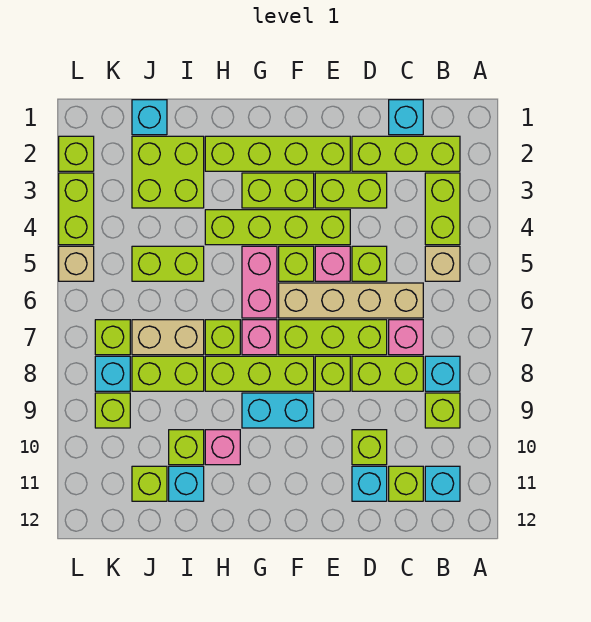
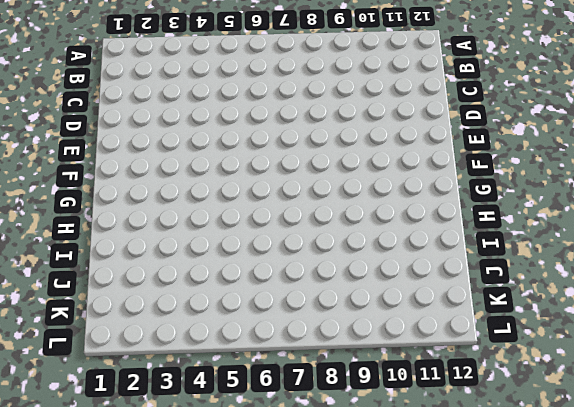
none -> lime 1x3 brick [352,136,460,171]
none -> lime 1x2 brick [425,173,460,245]
none -> tan 1x1 brick [425,246,460,281]
none -> cyan 1x1 brick [425,356,460,391]

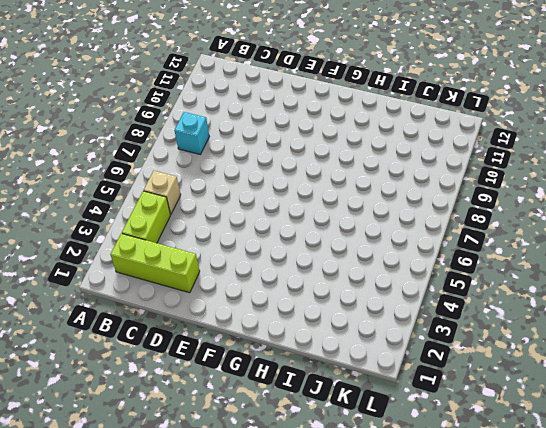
none -> lime 1x1 brick [425,393,460,428]
none -> cyan 1x1 brick [425,466,460,501]
none -> cyan 1x1 brick [389,100,423,135]
none -> tan 1x4 brick [279,283,423,318]

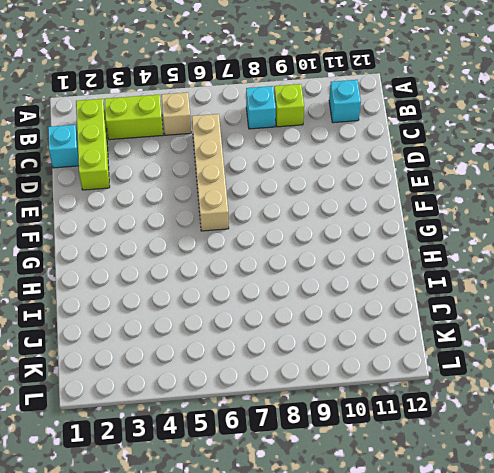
none -> pink 1x1 brick [389,320,423,355]
none -> lime 1x2 brick [352,356,423,391]
none -> lime 1x1 brick [389,466,423,501]
none -> lime 1x2 brick [315,173,387,208]

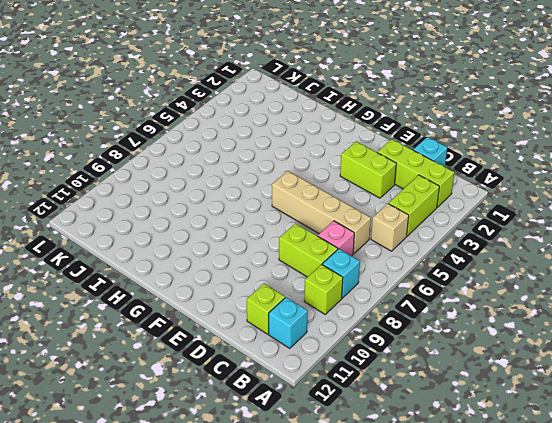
none -> lime 1x1 brick [352,246,387,281]
none -> lime 1x3 brick [279,320,387,355]
none -> lime 1x1 brick [352,430,387,465]
none -> cyan 1x1 brick [352,466,387,501]

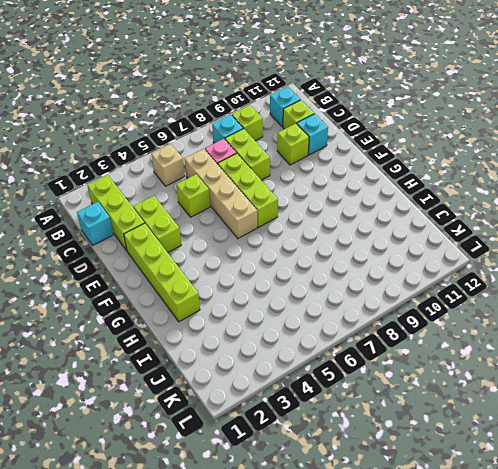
none -> lime 1x2 brick [425,173,460,245]
none -> lime 1x4 brick [205,210,350,245]
none -> pink 1x1 brick [315,246,350,281]
none -> lime 1x1 brick [315,356,350,391]

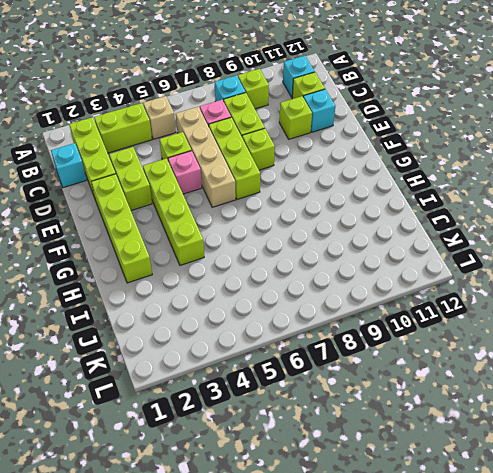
none -> lime 1x2 brick [242,173,314,208]
none -> lime 1x1 brick [279,246,314,281]
none -> lime 1x3 brick [205,356,314,391]
none -> cyan 1x2 brick [242,393,314,428]

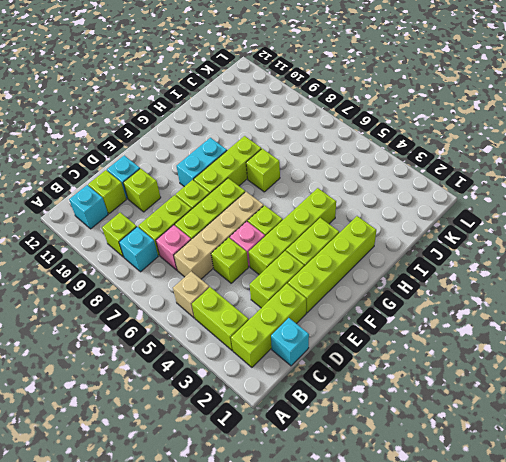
none -> pink 1x2 brick [242,246,277,318]
none -> pink 1x1 brick [242,320,277,355]
none -> pink 1x1 brick [205,430,240,465]
none -> lime 2x2 brick [132,136,204,208]

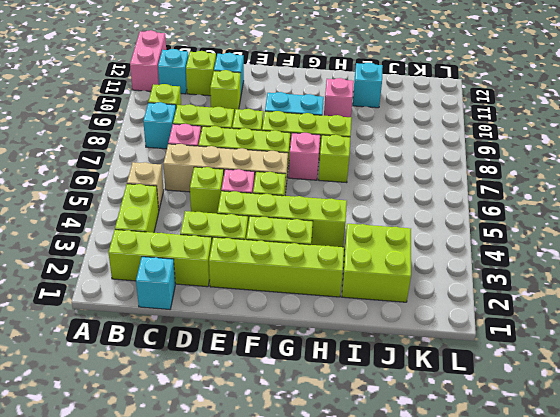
pink 1x2 brick [130,30,166,91] -> pink 1x2 brick moved to [242,246,277,318]
none -> lime 1x2 brick [132,246,204,281]
none -> tan 1x2 brick [132,320,204,355]
none -> lime 1x2 brick [132,356,204,391]
none -> lime 1x1 brick [169,430,204,465]

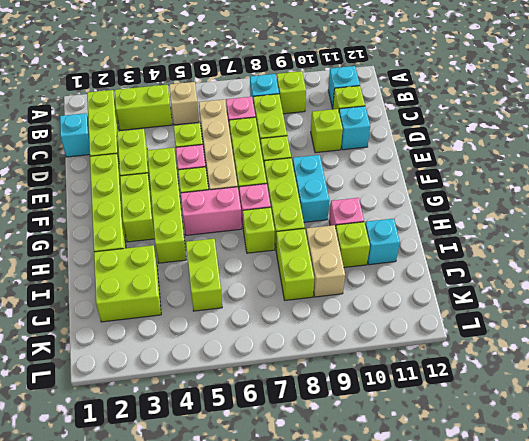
tan 1x2 brick [306,225,345,297] -> tan 1x2 brick moved to [132,320,204,355]
none -> cyan 1x1 brick [132,100,167,135]
none -> lime 1x1 brick [132,466,167,501]
none -> lime 1x1 brick [95,320,130,355]
none -> cyan 1x1 brick [95,356,130,391]

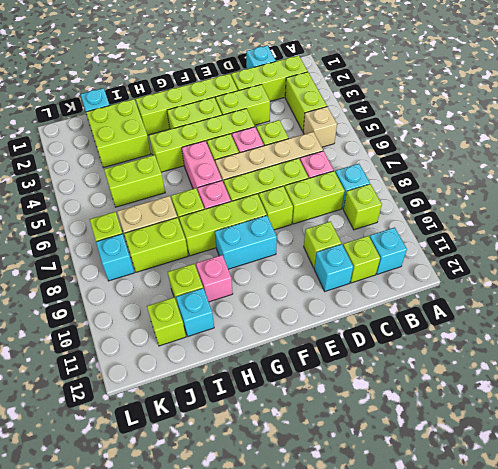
none -> lime 1x1 brick [95,393,130,428]
none -> lime 1x1 brick [59,136,94,171]
none -> lime 1x2 brick [59,173,94,245]
none -> tan 1x1 brick [59,246,94,281]

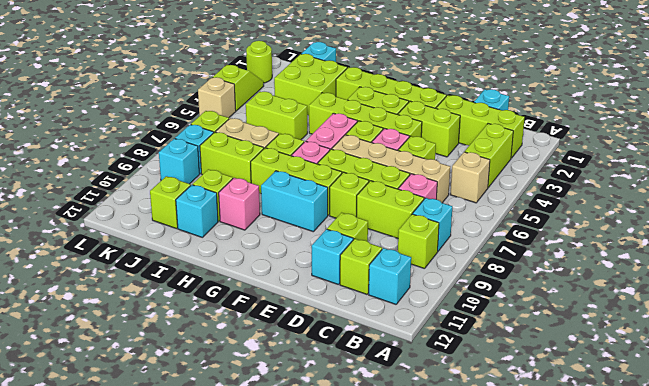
cyan 1x1 brick [159,139,200,184] -> lime 1x1 brick [95,393,130,428]
lime 1x1 round brick [246,41,272,83] -> lime 1x1 brick [59,136,94,171]
lime 1x2 slope [213,65,264,111] -> lime 1x2 brick [59,173,94,245]

